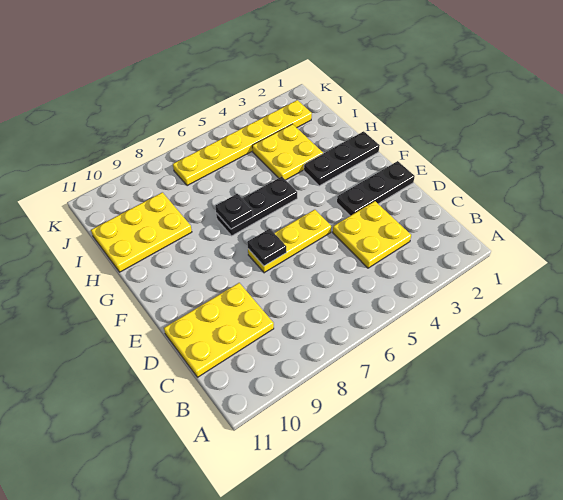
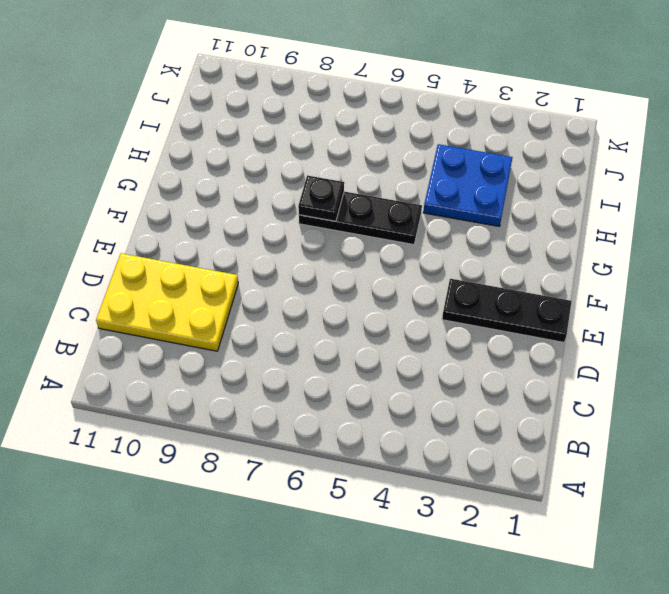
blue 2x2 plate [423,144,513,226] -> yellow 2x2 plate [252,124,323,180]
none -> yellow 2x2 plate [333,201,411,268]
none -> yellow 1x3 plate [248,210,331,273]

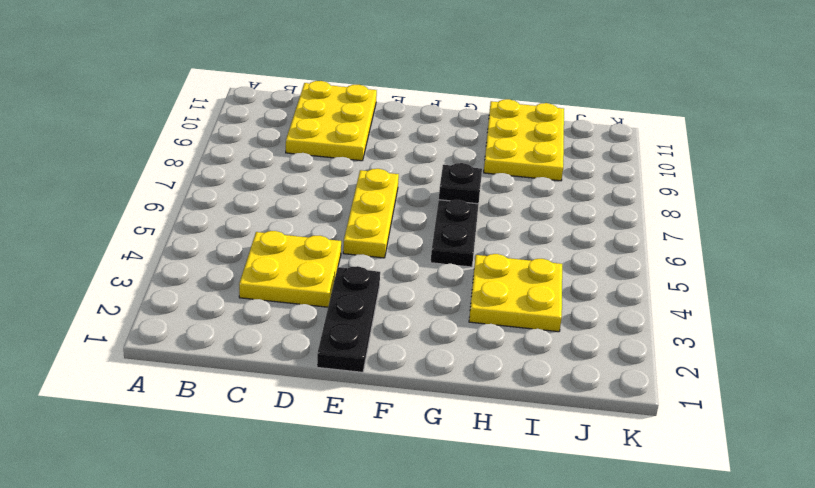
none -> black 1x3 plate [304,131,380,186]
none -> yellow 1x6 plate [173,100,312,186]

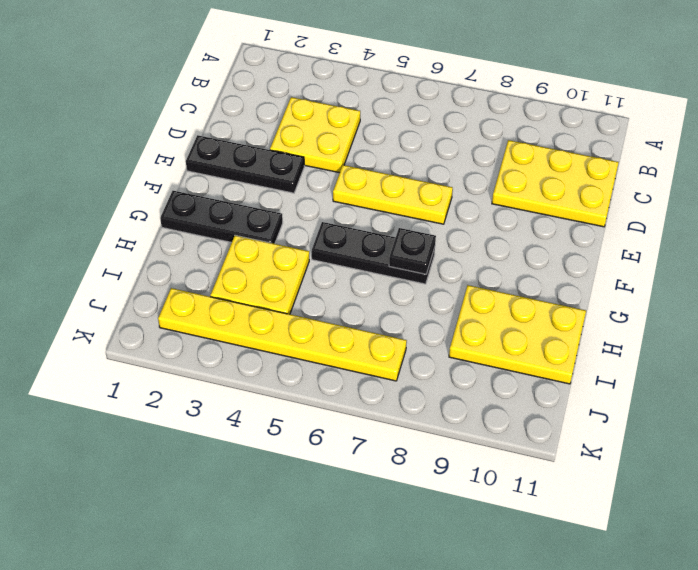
none -> black 1x1 plate [247,229,286,266]

